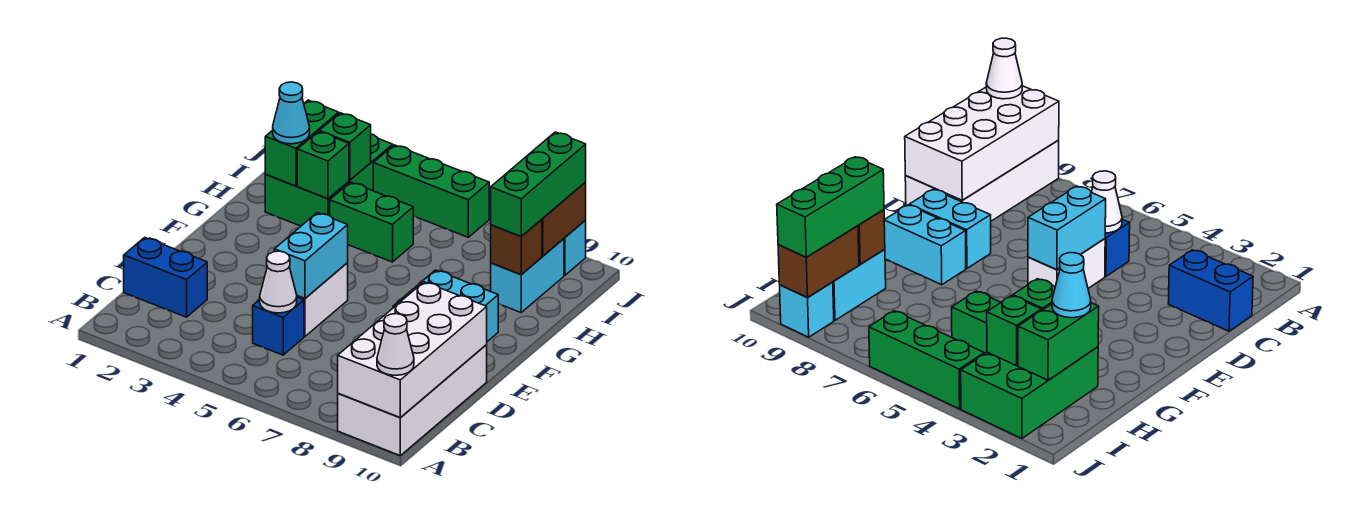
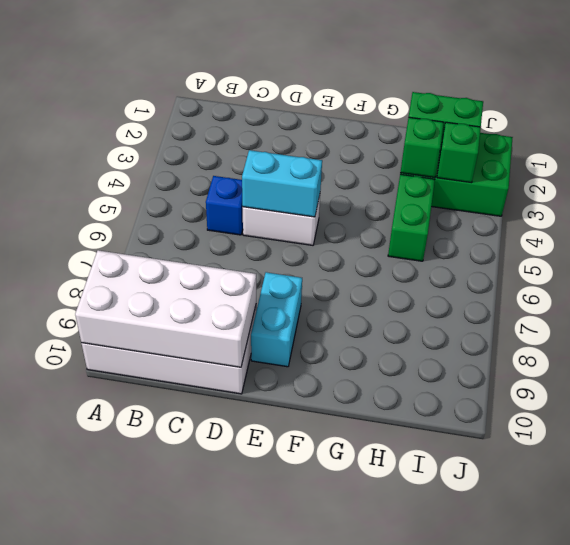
none -> blue 1x2 brick [124,237,207,317]
none -> cyan 1x2 brick [415,270,498,342]
none -> cyan 1x2 brick [491,239,564,313]

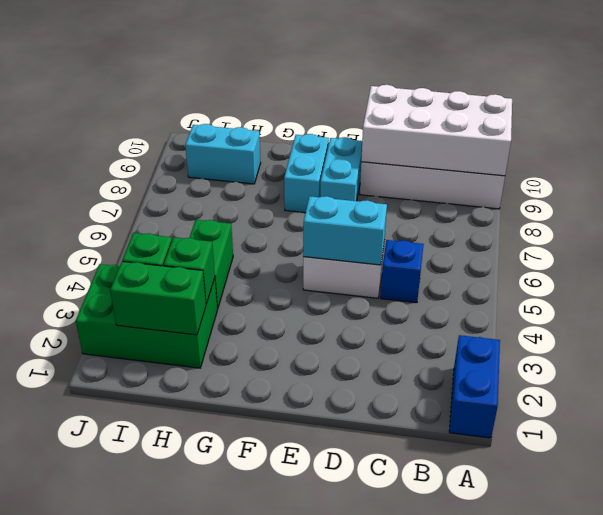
blue 1x2 brick [449,335,500,438] -> blue 1x2 brick moved to [124,237,207,317]
none -> green 1x3 brick [373,145,489,237]
none -> cyan 1x1 brick [564,220,586,275]
none -> white 1x1 cone [260,251,297,313]

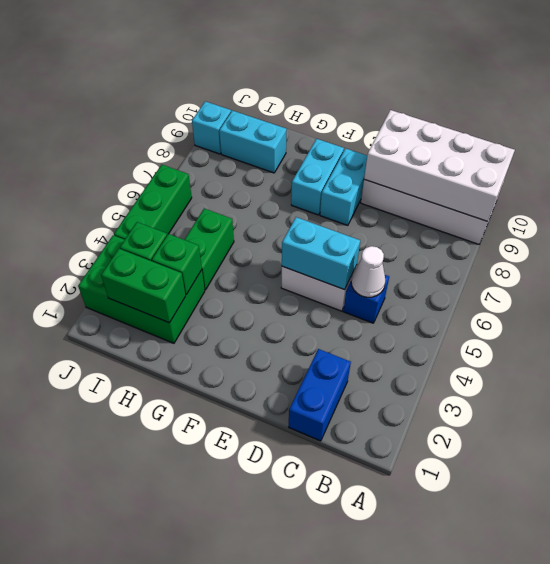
none -> brown 1x1 brick [491,219,542,275]
none -> brown 1x2 brick [542,182,586,256]
none -> white 1x1 cone [377,314,414,375]

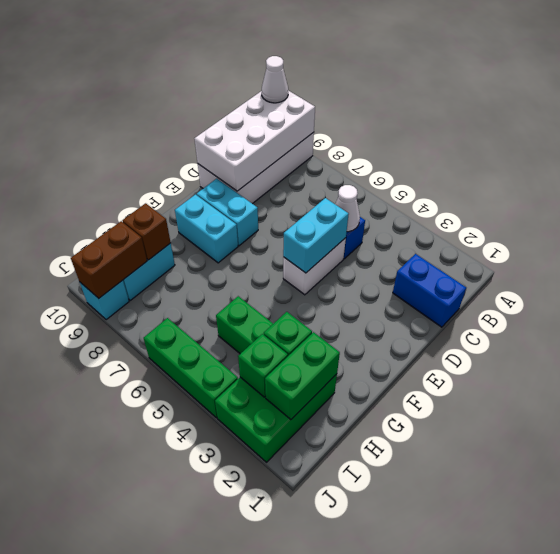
none -> cyan 1x1 cone [273,82,310,144]
none -> green 1x3 brick [491,132,586,236]

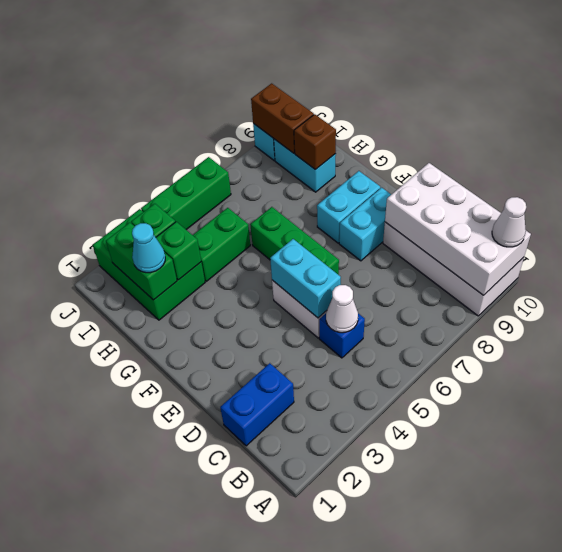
green 1x3 brick [250,207,339,275] -> green 1x3 brick moved to [491,132,586,236]

